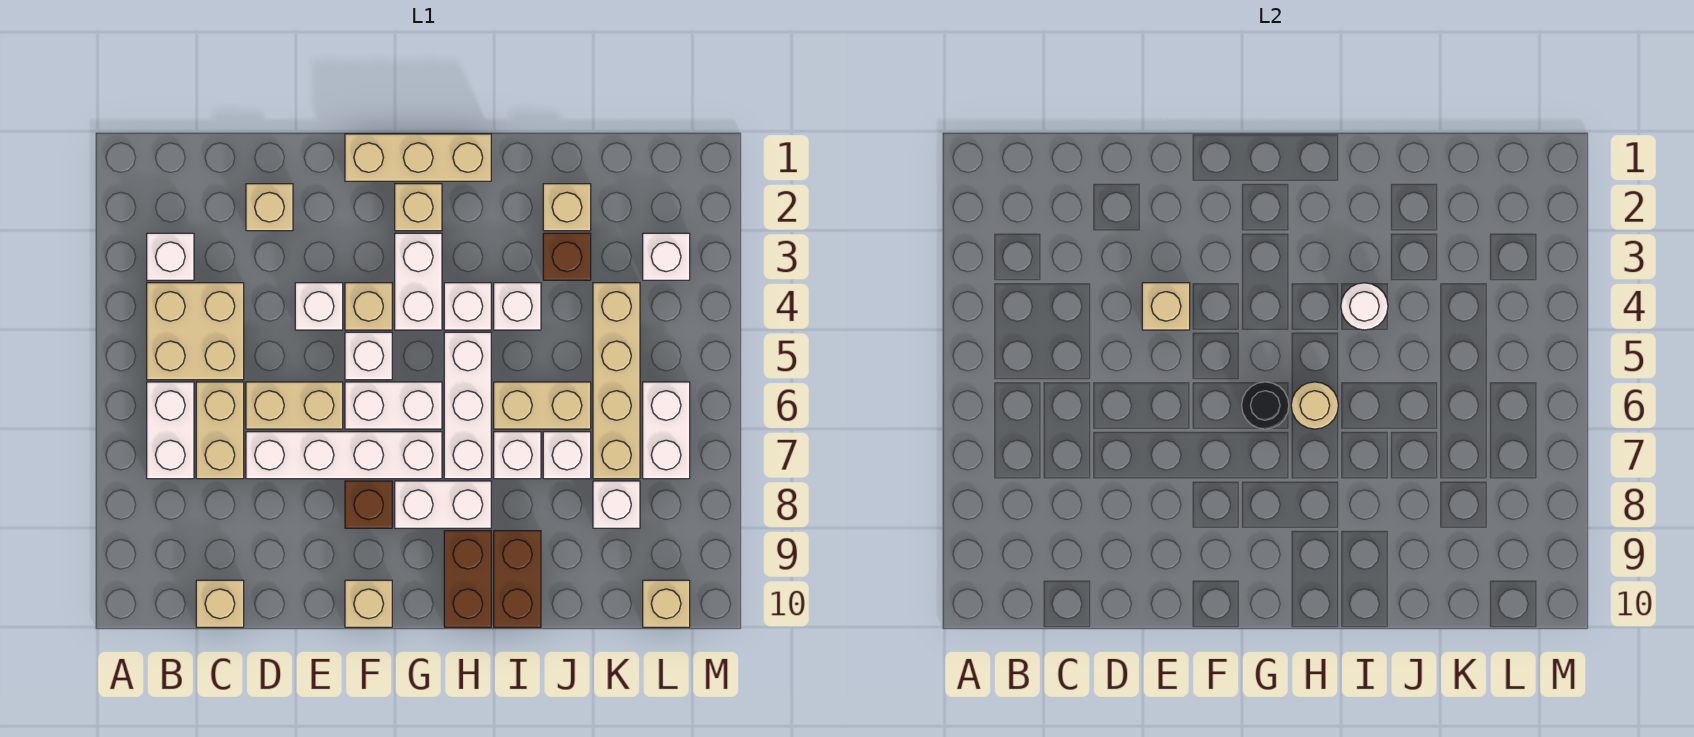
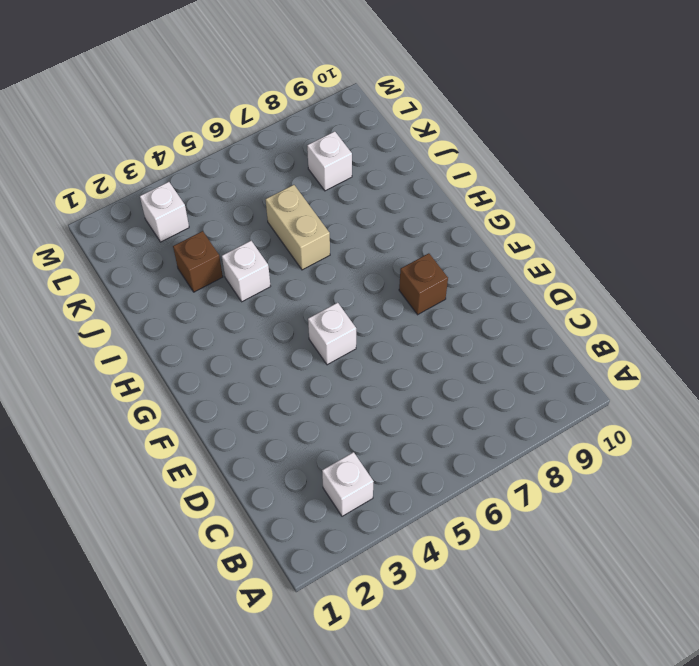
none -> tan 2x2 brick [147,283,244,380]
none -> white 1x2 brick [147,382,194,479]
none -> tan 1x2 brick [196,382,244,479]
none -> tan 1x1 brick [196,580,244,627]

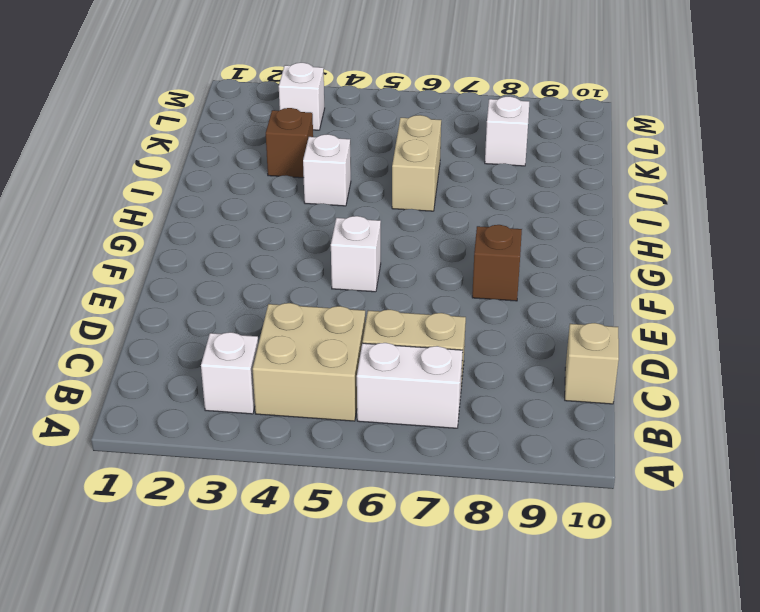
none -> tan 1x1 brick [246,184,293,231]
none -> tan 1x2 brick [246,382,343,429]
none -> white 1x4 brick [246,432,442,479]
none -> white 1x1 brick [295,283,343,330]

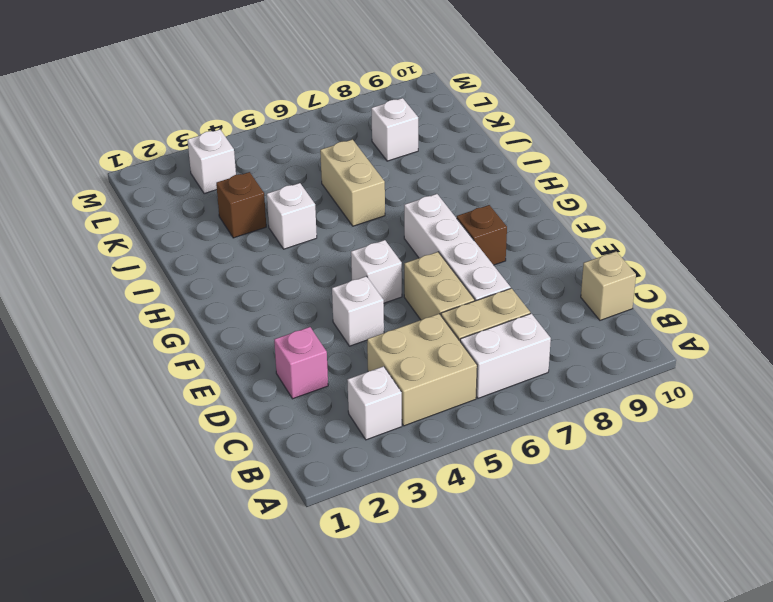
pink 1x1 brick [274,327,328,399] -> tan 1x1 brick [246,184,293,231]
none -> tan 1x3 brick [345,134,491,181]
none -> tan 1x1 brick [345,283,392,330]
none -> white 1x2 brick [345,382,442,429]
none -> tan 1x1 brick [345,580,392,627]

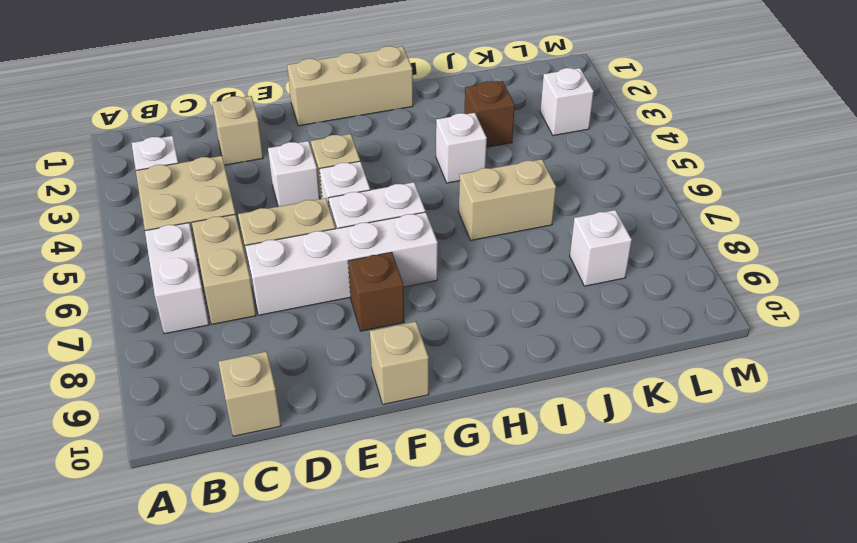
none -> tan 1x1 brick [395,184,442,231]
none -> white 1x2 brick [395,233,442,330]
none -> white 1x2 brick [395,481,491,528]
none -> white 1x1 brick [444,283,491,330]

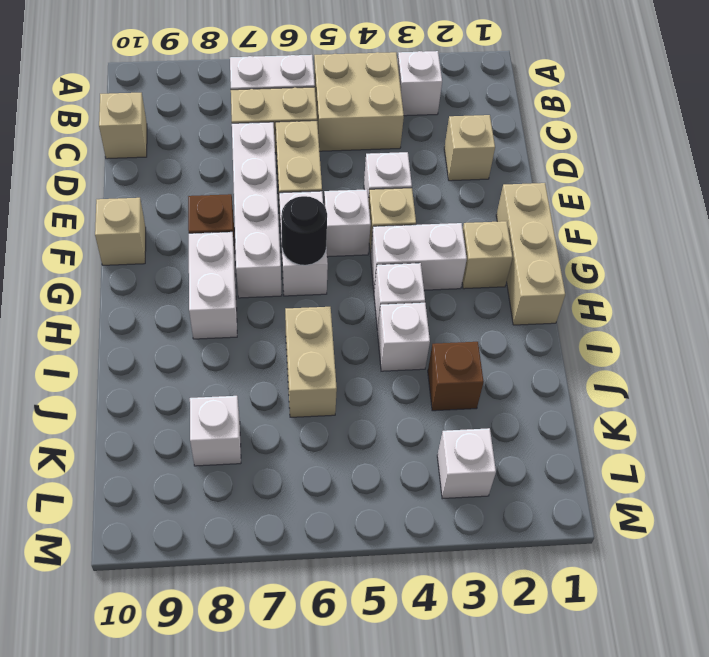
none -> white 1x3 brick [444,332,491,479]
none -> brown 1x2 brick [444,531,491,627]
none -> white 1x1 brick [494,432,541,479]
none -> brown 1x2 brick [494,531,541,627]

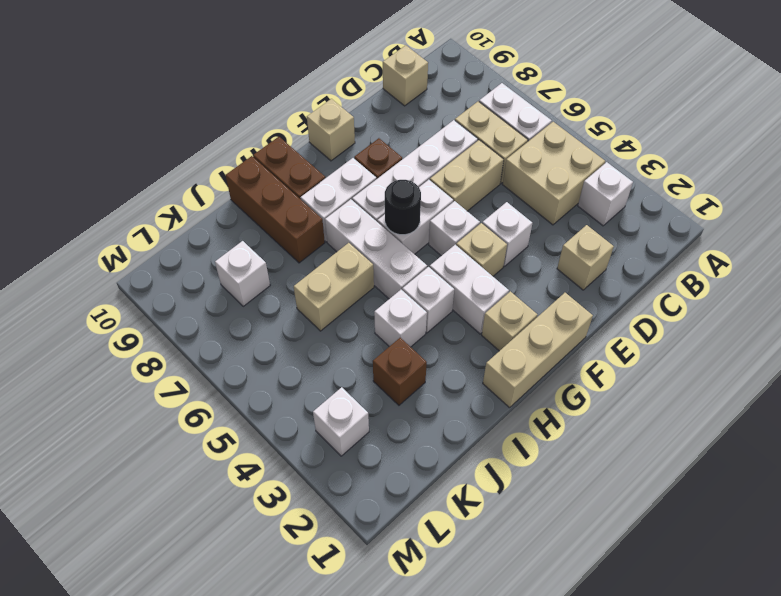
brown 1x3 brick [226,156,325,263] -> brown 1x2 brick [494,531,541,627]
none -> white 1x1 brick [494,432,541,479]
none -> tan 1x1 brick [543,184,591,231]
none -> white 1x1 brick [543,432,591,479]
none -> tan 1x4 brick [593,283,640,479]

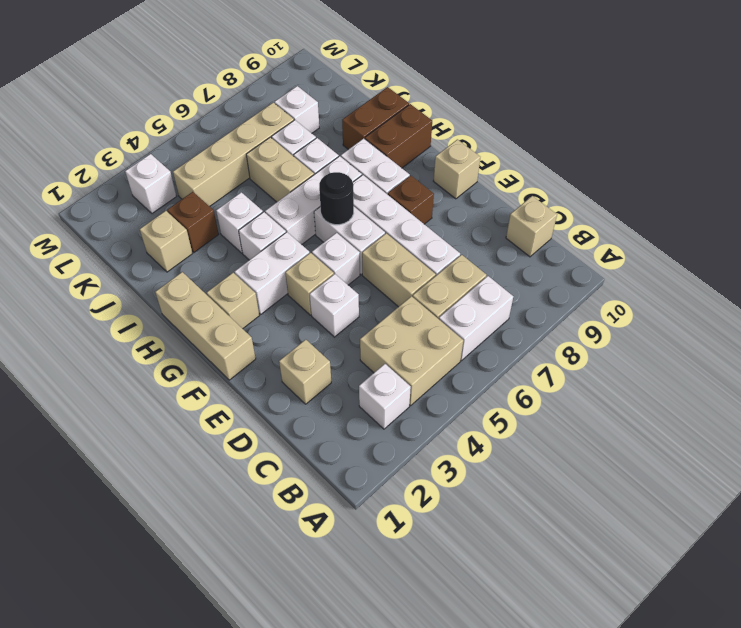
none -> white 1x2 brick [643,382,690,479]
none -> tan 1x1 brick [643,580,690,627]
none -> tan 1x1 brick [1142,283,1190,330]
none -> tan 1x1 round brick [1291,382,1338,429]

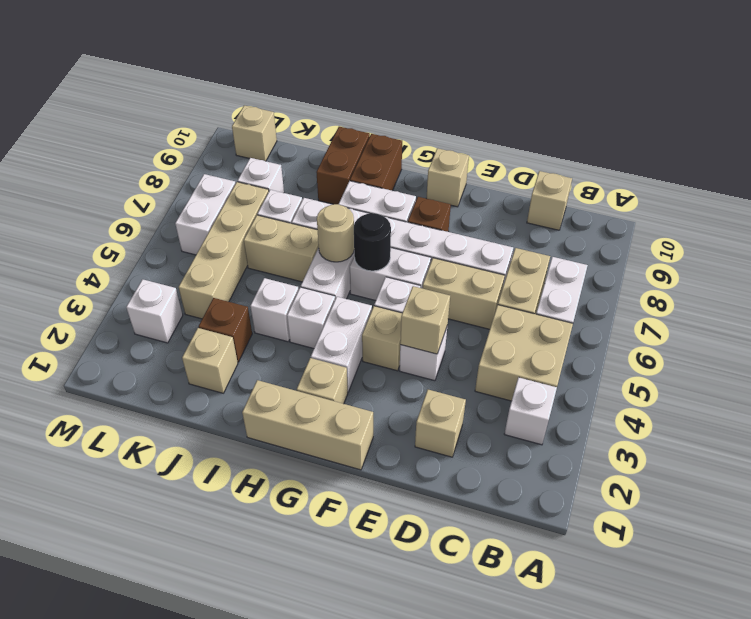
none -> white 1x1 round brick [1341,283,1388,330]

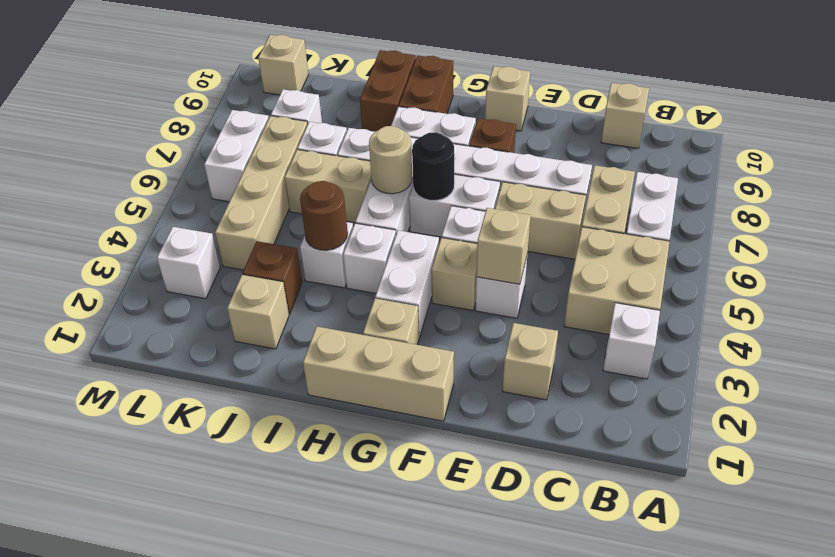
brown 1x1 round brick [300,181,348,250] -> white 1x1 round brick [1341,283,1388,330]

